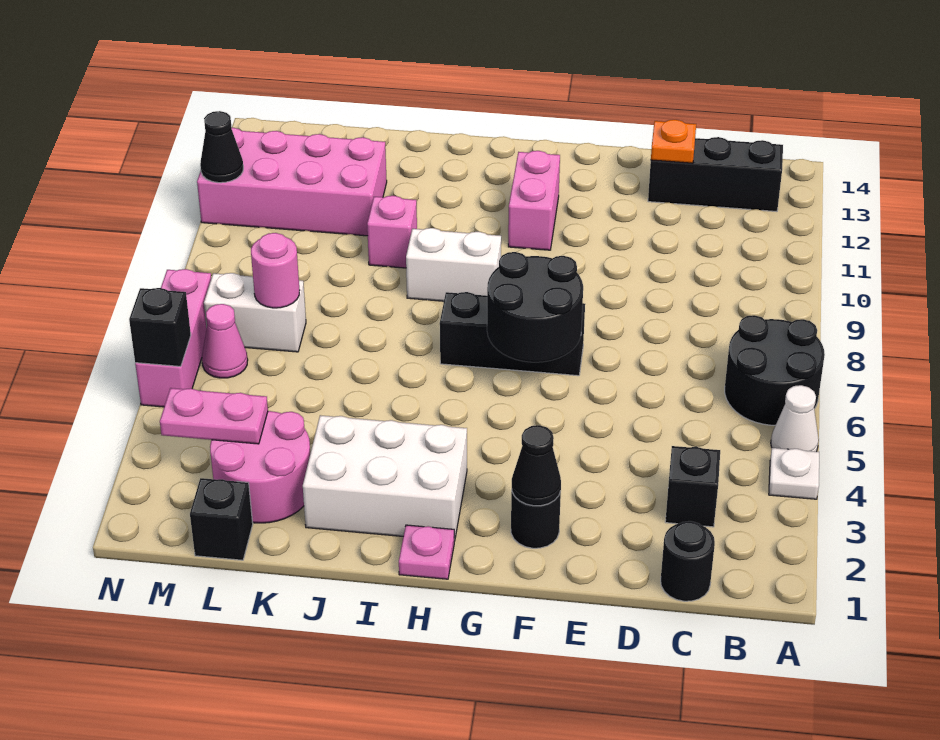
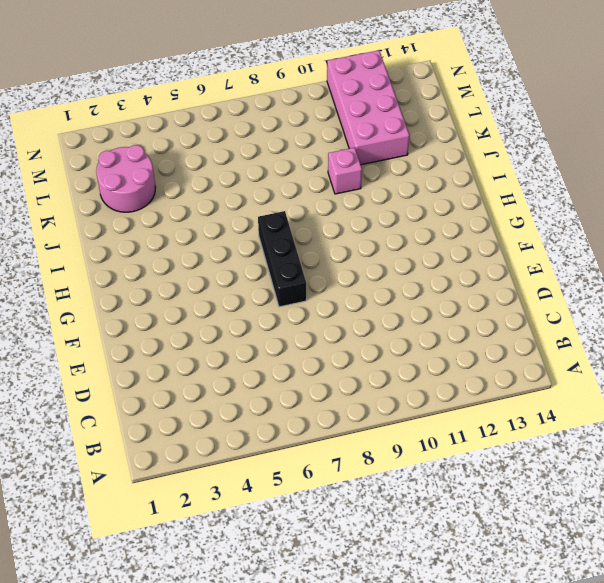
none -> white 1x1 plate [769,448,819,499]
none -> white 1x1 cone [771,385,819,452]
none -> black 2x2 round brick [725,315,825,425]

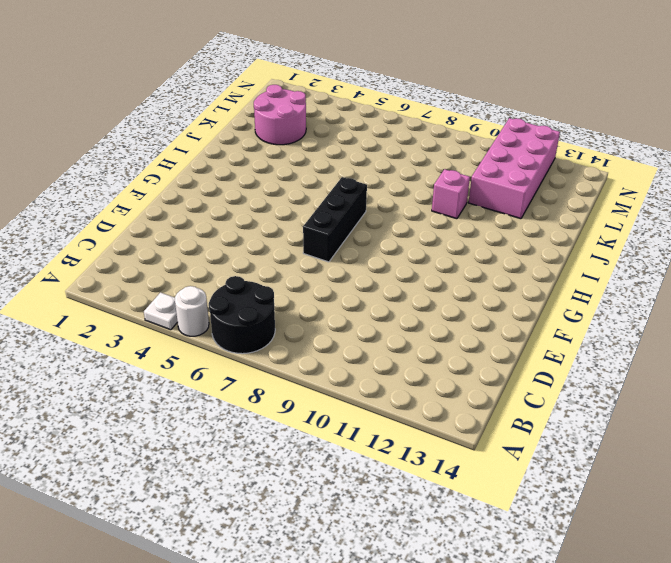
white 1x1 round brick [175,286,209,336] -> white 1x1 cone [771,385,819,452]
none -> black 1x3 brick [648,137,783,212]
none -> black 1x1 round brick [661,521,715,601]
none -> black 1x1 brick [665,446,720,527]

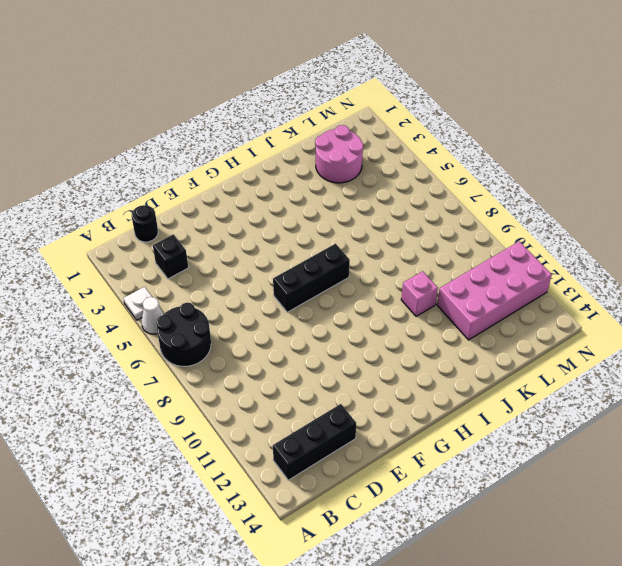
none -> black 1x1 round brick [511,492,561,548]
none -> pink 1x2 brick [508,151,560,250]
none -> pink 1x1 plate [399,525,454,579]

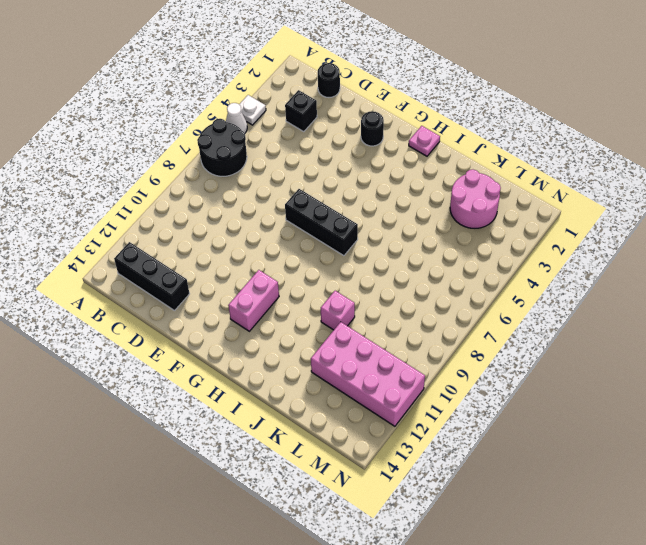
none -> white 2x3 brick [303,415,467,541]
none -> white 1x2 brick [406,228,501,301]
none -> black 1x1 brick [190,478,253,560]

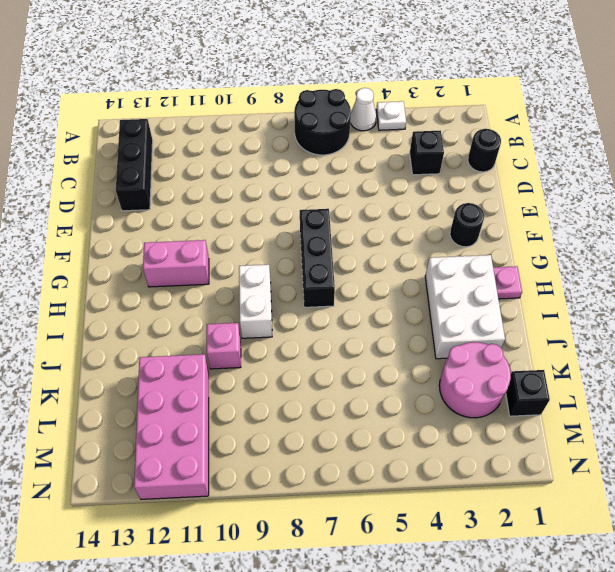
none -> white 1x2 brick [204,273,306,352]
none -> pink 1x1 cone [202,304,248,378]
none -> pink 1x3 brick [135,269,211,407]

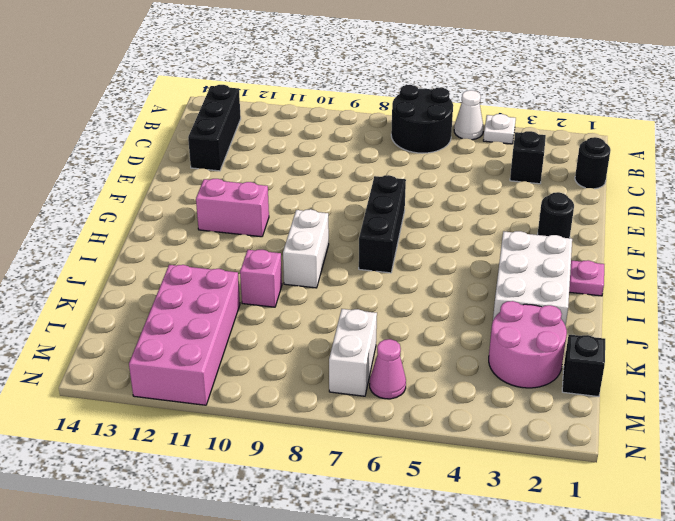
none -> pink 1x3 brick [135,269,211,407]
none -> orange 1x1 plate [651,120,696,163]
none -> black 1x1 cone [512,425,561,506]

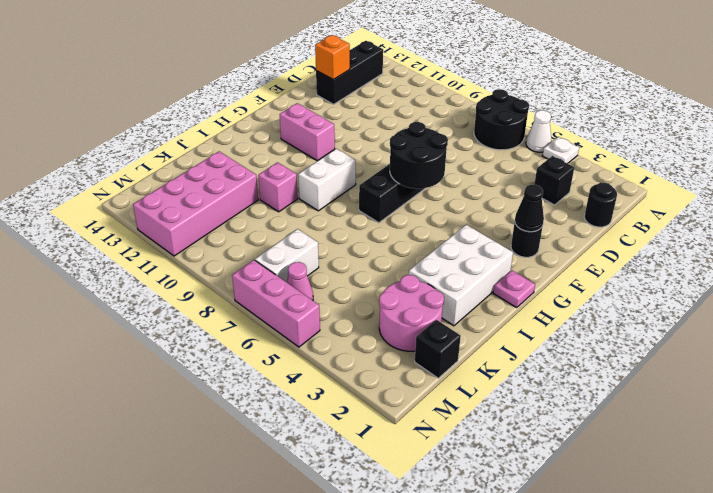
orange 1x1 brick [315,35,350,80] -> orange 1x1 plate [651,120,696,163]
none -> pink 1x2 plate [160,388,268,444]
none -> pink 1x1 round brick [251,233,300,308]
none -> black 1x1 brick [129,288,191,366]

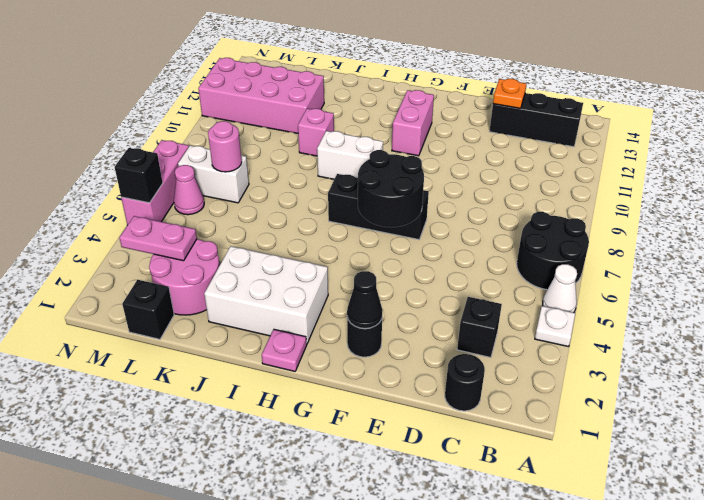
none -> black 1x1 cone [200,111,243,183]

